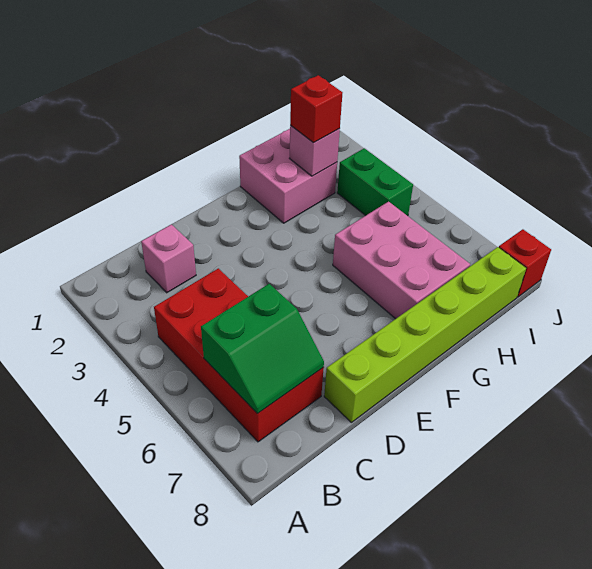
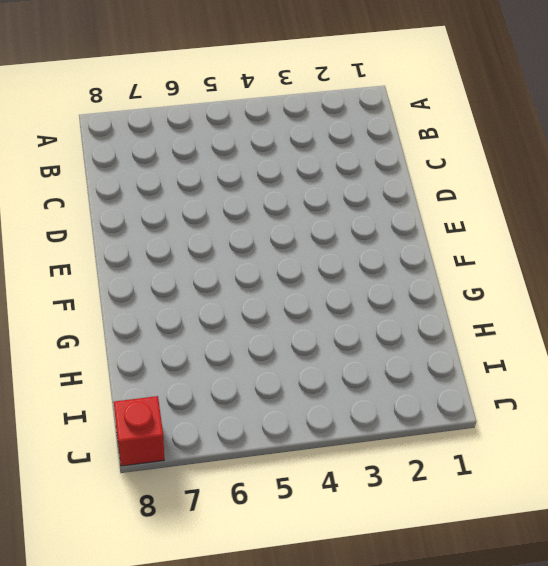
none -> red 2x4 brick [154,268,324,442]
none -> pink 1x1 brick [141,224,196,293]

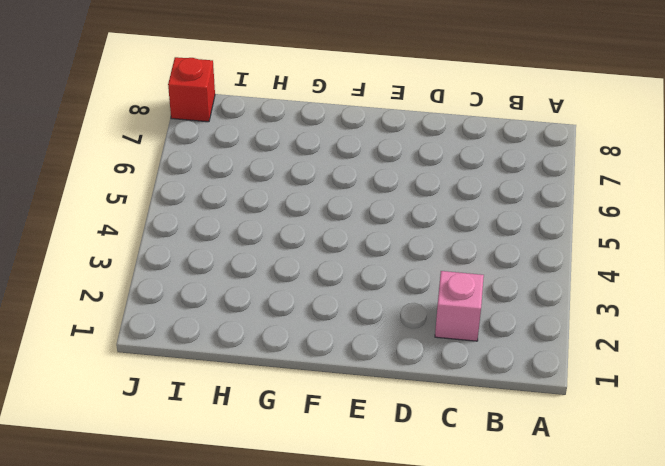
none -> red 2x4 brick [154,268,324,442]
none -> lime 1x6 brick [324,247,526,422]

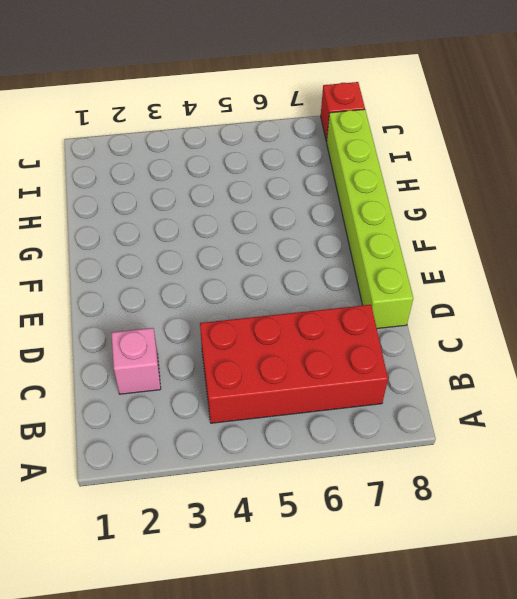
none -> pink 2x2 brick [239,129,337,223]
none -> pink 2x3 brick [333,201,470,319]

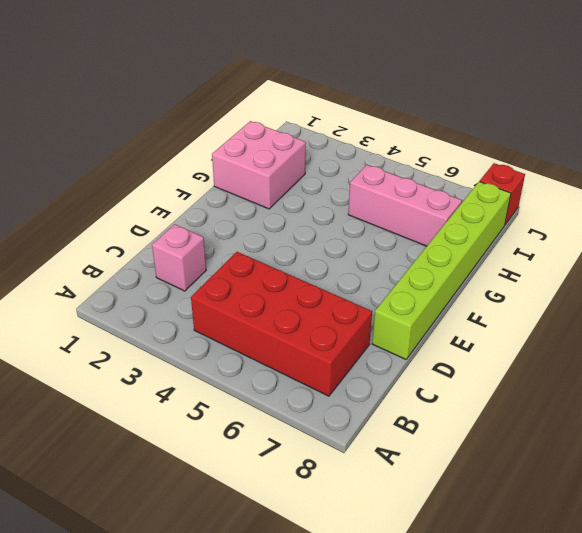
pink 1x3 brick [348,165,462,246] -> pink 2x3 brick [333,201,470,319]
none -> green 1x2 brick [337,148,413,216]
none -> green 2x2 slope [201,284,324,414]

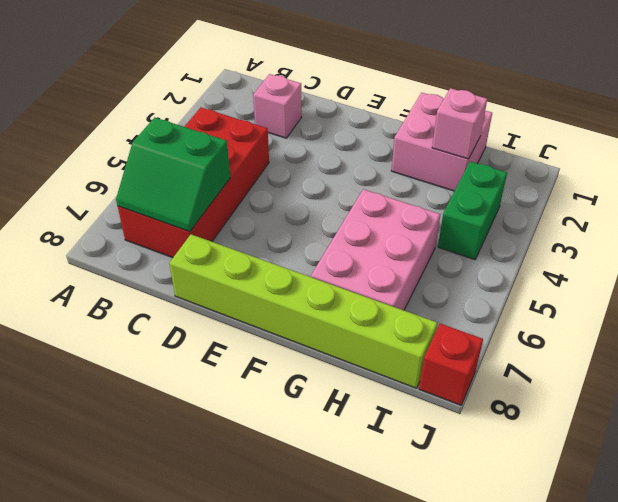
none -> red 1x1 brick [290,75,342,143]

